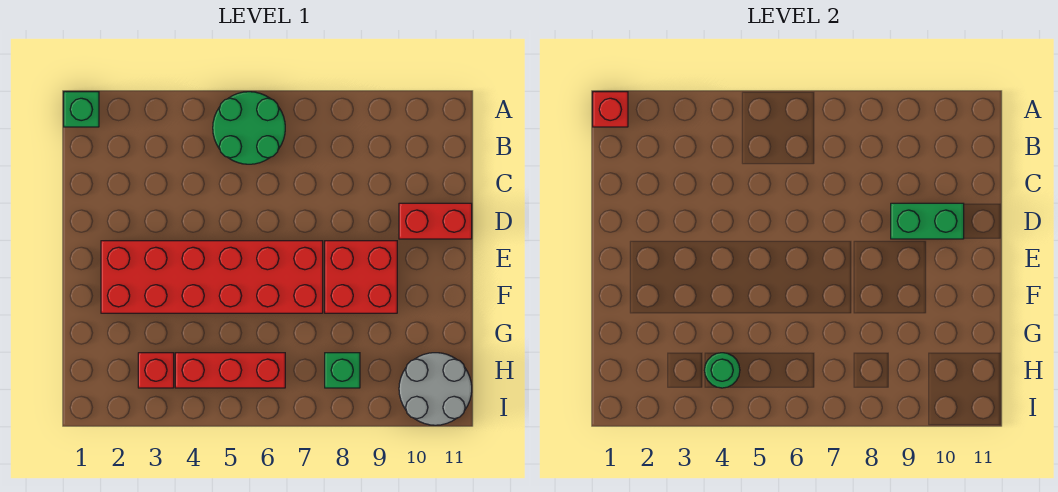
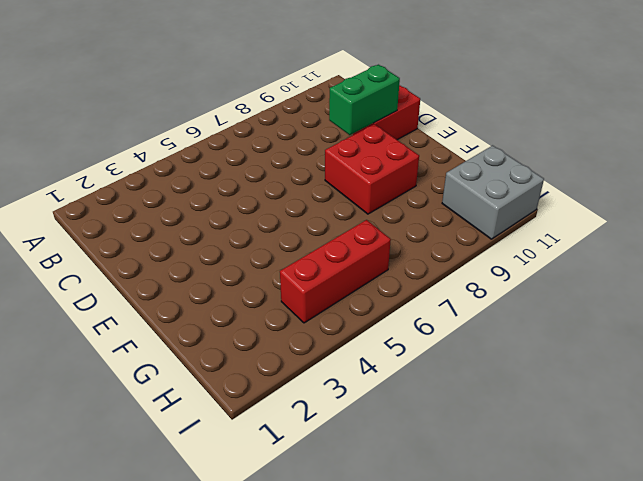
grey 2x2 brick [442,145,544,239] -> grey 2x2 round brick [399,353,472,425]
none -> green 1x1 brick [64,92,99,127]
none -> green 2x2 round brick [213,92,285,164]
none -> red 2x6 brick [101,241,323,313]

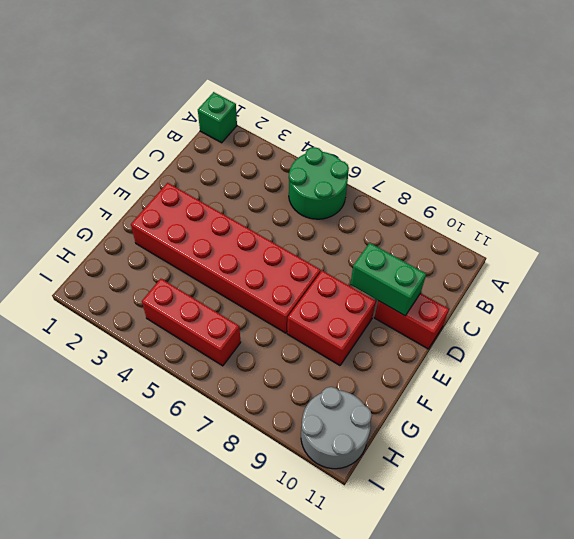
none -> red 1x1 brick [138,353,174,388]
none -> green 1x1 brick [325,353,360,388]
none -> red 1x1 brick [593,92,628,127]

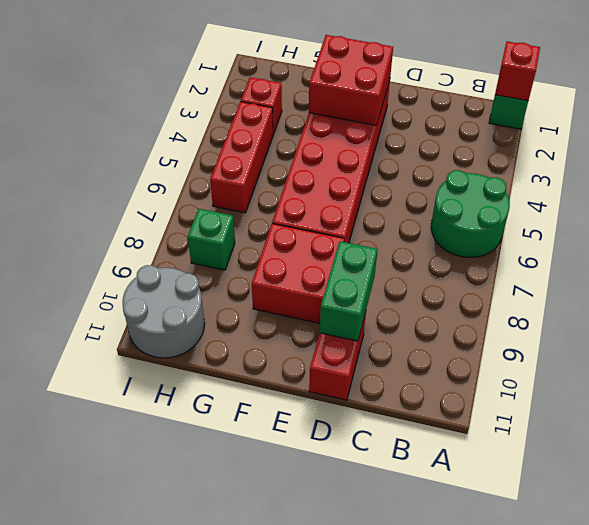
red 2x2 brick [309,35,393,125] -> none
none -> green 1x1 round brick [704,353,740,388]

